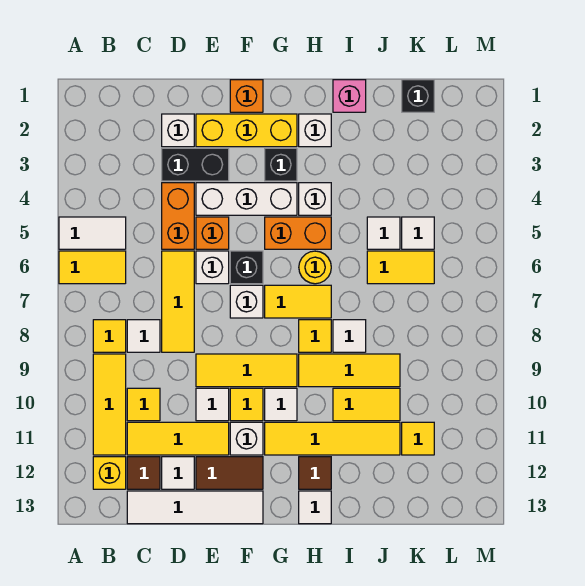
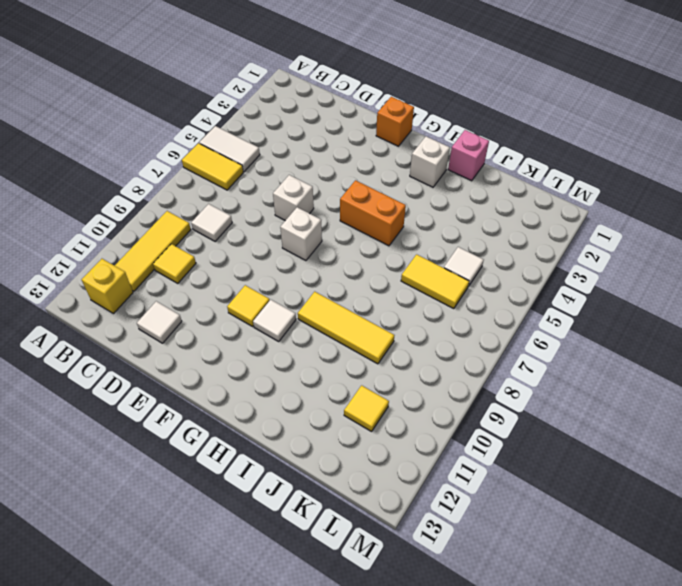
none -> yellow 1x1 tile [93,320,126,352]
none -> yellow 1x3 tile [127,422,229,455]
none -> brown 1x1 tile [127,457,160,489]
none -> white 1x4 tile [127,491,263,524]

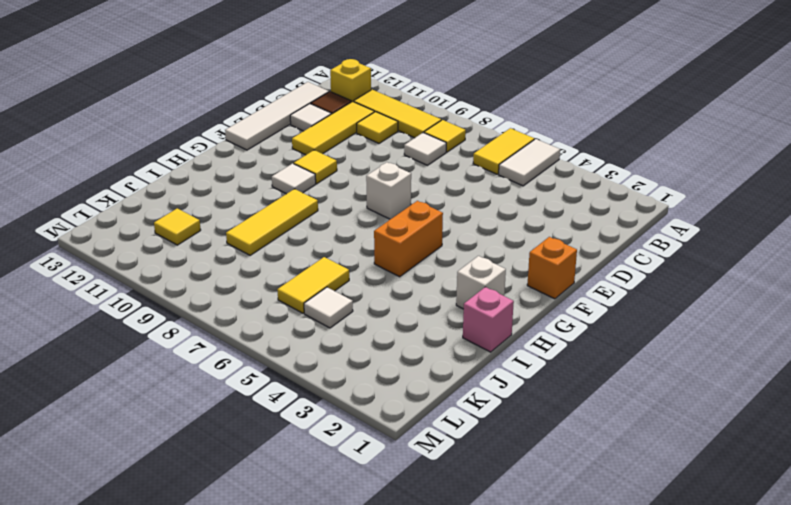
none -> white 1x1 brick [162,114,194,147]
none -> black 1x2 brick [162,148,229,181]
none -> orange 1x2 brick [162,183,194,249]
none -> yellow 1x3 tile [162,251,194,352]

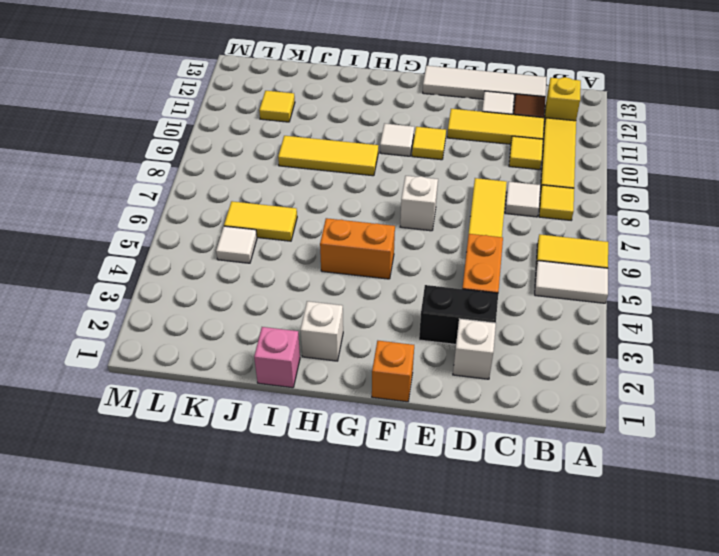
none -> yellow 1x3 brick [196,114,297,147]
none -> white 1x3 brick [196,183,297,215]
none -> orange 1x1 brick [196,217,229,249]
none -> white 1x1 brick [196,251,229,284]

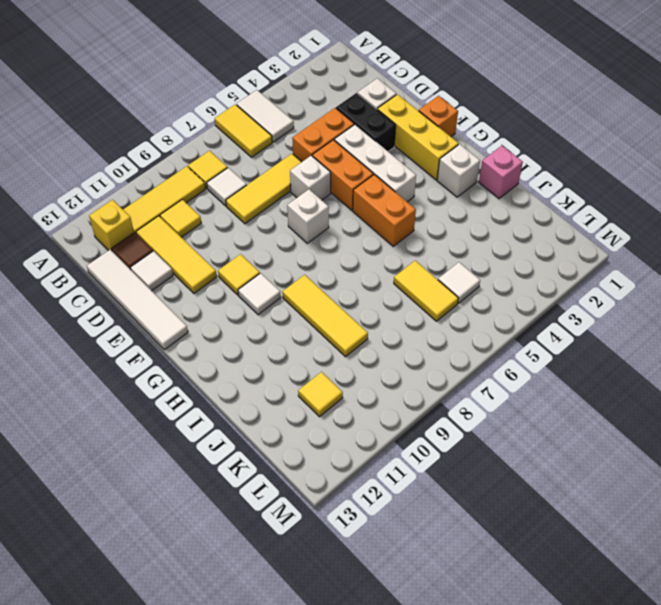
orange 1x2 brick [312,140,373,210] -> orange 1x1 brick [196,217,229,249]
none -> yellow 1x3 tile [196,354,297,387]
none -> white 1x1 tile [196,388,229,421]
none -> brown 1x2 tile [196,457,263,489]
none -> black 1x1 brick [230,251,263,284]

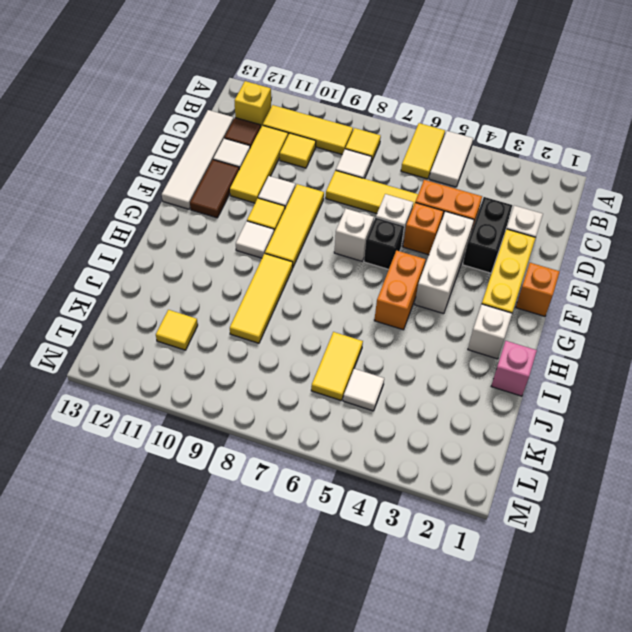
none -> white 1x1 brick [230,422,263,455]
none -> black 1x1 brick [265,148,297,181]
none -> yellow 1x2 tile [265,285,331,318]
none -> yellow 1x4 tile [265,422,400,455]

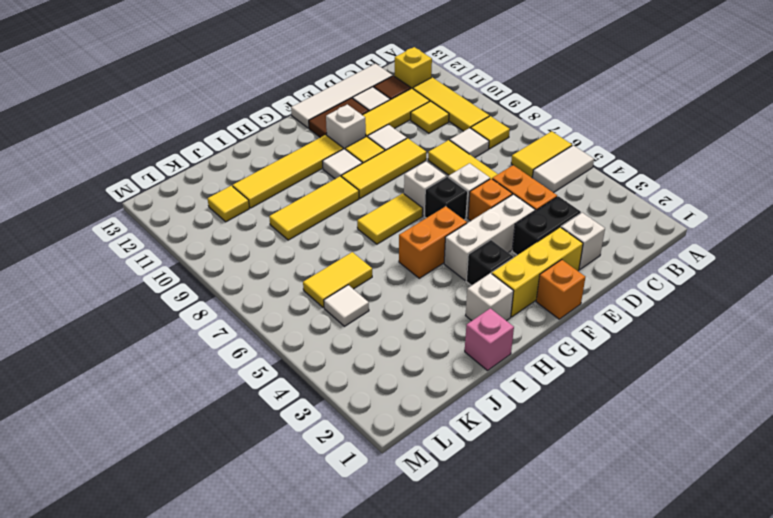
none -> white 1x1 brick [299,183,331,215]
none -> yellow 1x1 round brick [299,251,331,284]
none -> yellow 1x1 tile [299,320,331,352]
none -> brown 1x1 tile [299,457,331,489]

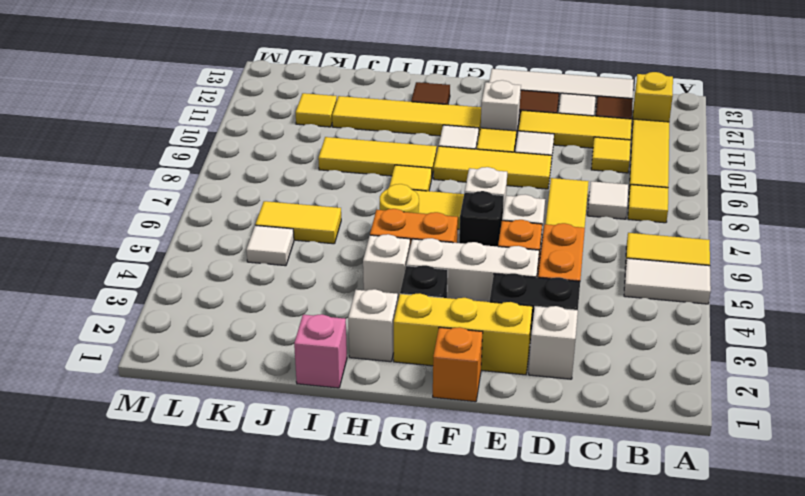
none -> white 1x1 tile [299,491,331,524]
none -> white 1x1 tile [333,320,366,352]
none -> yellow 1x2 tile [333,388,400,421]
none -> white 1x1 tile [367,217,400,249]

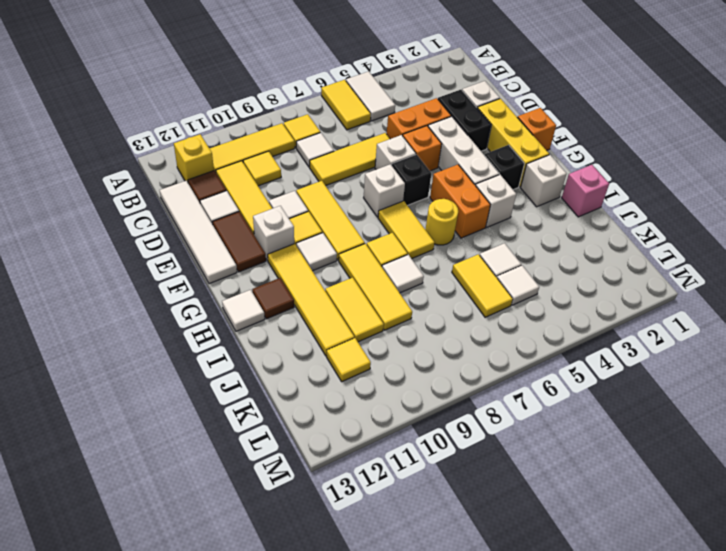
none -> black 1x1 brick [402,80,434,112]

